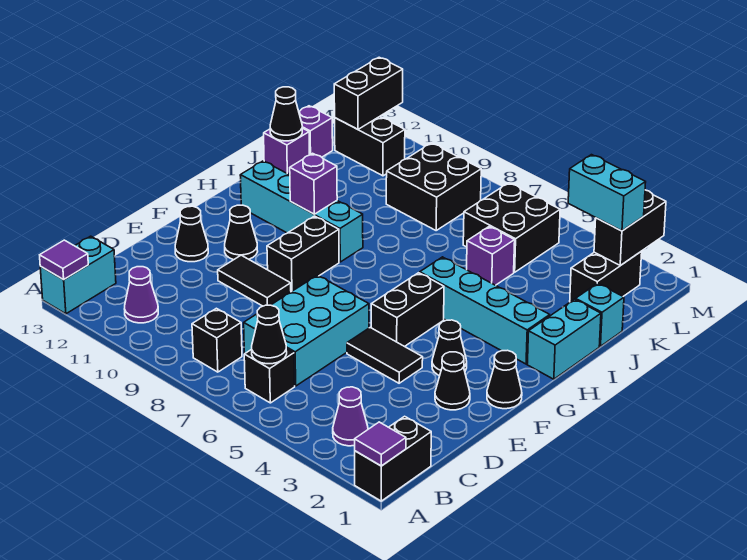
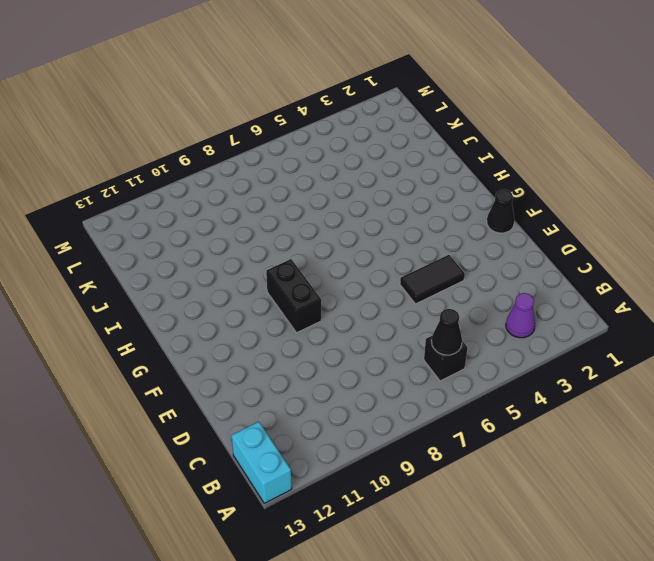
none -> black 1x2 brick [355,416,431,501]
none -> black 1x1 brick [192,308,242,372]
none -> purple 1x1 cone [125,267,158,323]
none -> cyan 2x3 brick [244,275,369,386]

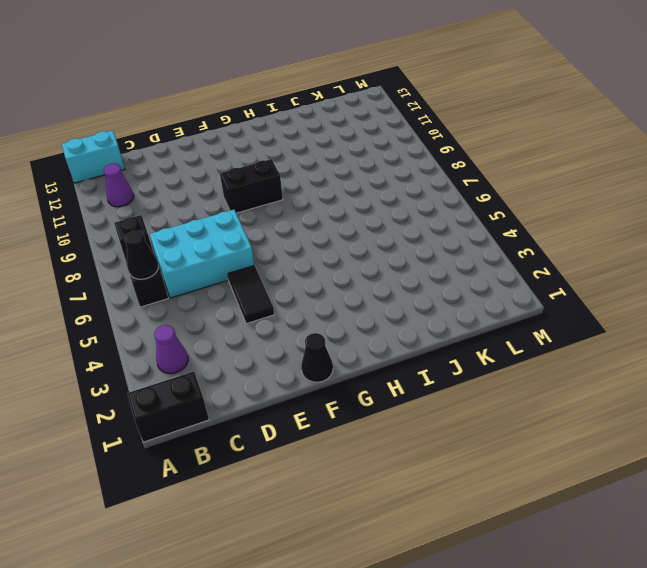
none -> black 1x1 cone [435,352,470,410]
none -> black 1x2 tile [218,255,291,306]
none -> black 1x1 cone [175,206,208,262]
none -> black 1x1 cone [432,320,467,376]

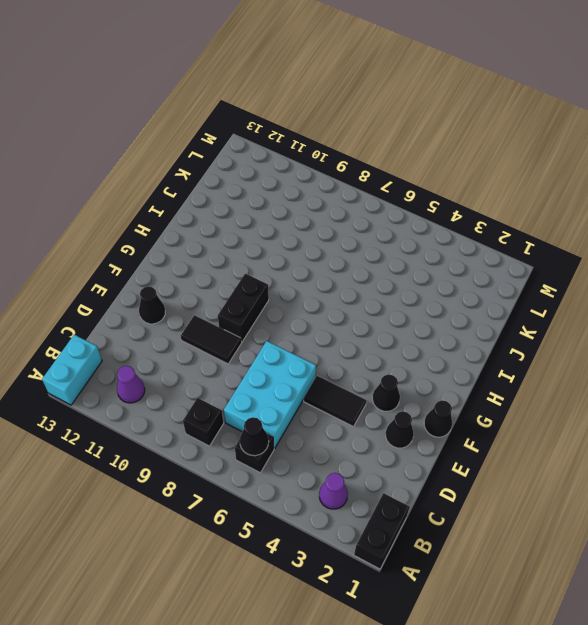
none -> black 1x2 brick [371,273,444,347]
none -> black 1x1 cone [225,205,258,260]
none -> cyan 1x2 brick [527,299,601,379]
none -> cyan 1x4 brick [420,257,550,364]

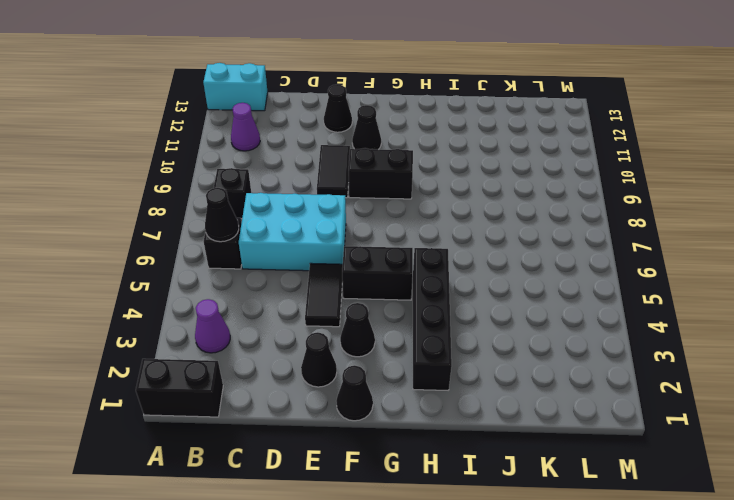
black 1x4 brick [413,248,452,390] -> cyan 1x4 brick [420,257,550,364]
none -> cyan 1x2 brick [527,299,601,379]
none -> cyan 1x4 brick [240,161,363,262]
none -> cyan 1x1 brick [576,283,624,346]
none -> purple 1x1 brick [467,226,515,285]

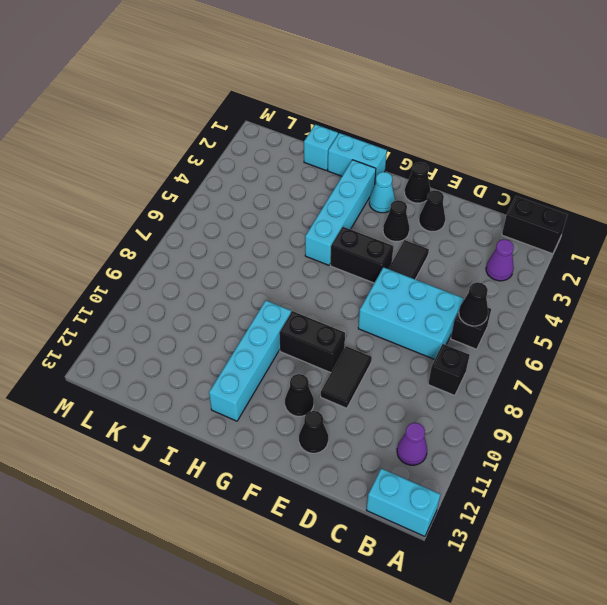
cyan 1x1 cone [369,172,395,213] -> none
none -> purple 1x1 brick [467,226,515,285]
none -> purple 1x1 brick [264,128,309,175]
none -> black 1x2 brick [570,251,642,302]
none -> black 2x2 brick [463,183,560,272]

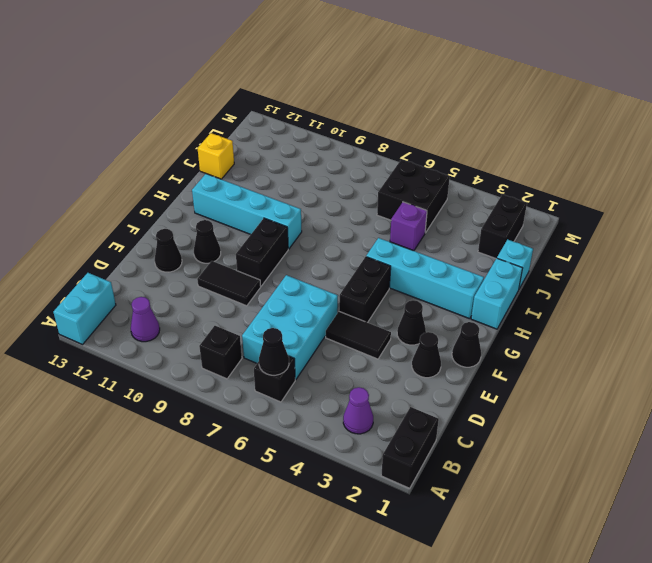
yellow 1x1 brick [198,133,234,179] -> purple 1x1 brick [264,128,309,175]
none -> black 2x2 brick [386,143,481,230]
none -> purple 1x1 brick [299,106,333,157]
none -> black 1x2 brick [335,117,405,176]
none -> purple 1x1 tile [354,422,406,466]

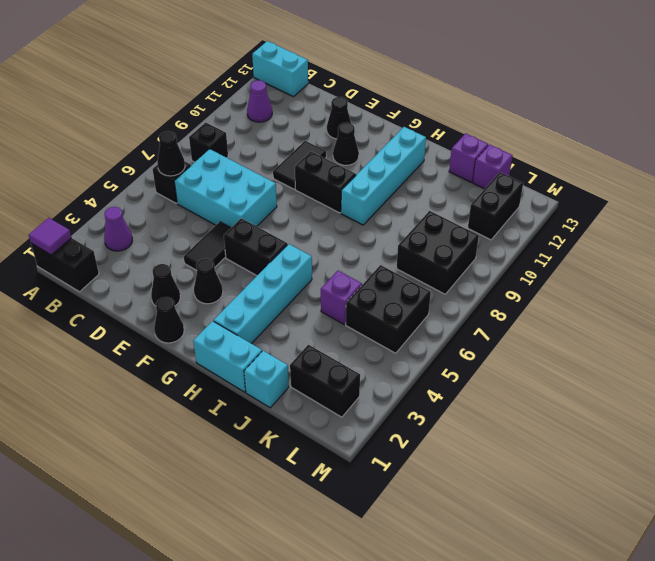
none -> purple 1x1 tile [40,240,88,280]
none -> purple 1x1 brick [290,153,337,214]
none -> black 1x1 cone [270,87,302,141]
none -> black 1x2 brick [594,190,666,265]

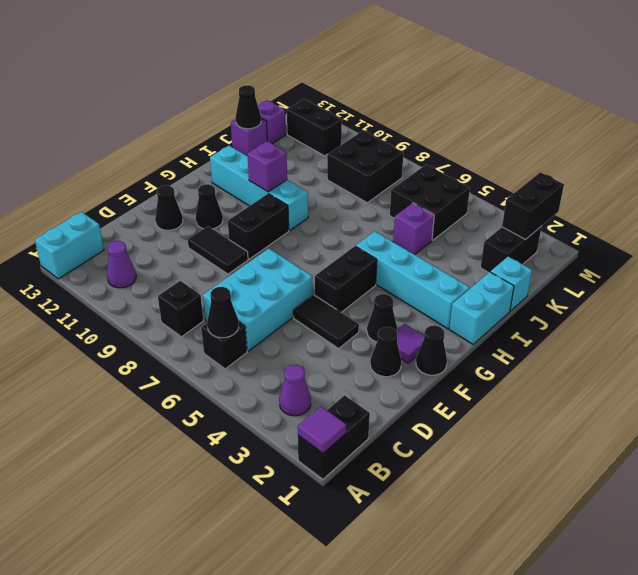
purple 1x1 tile [396,324,424,363] -> purple 1x1 tile moved to [40,240,88,280]
none -> black 1x2 brick [334,57,403,129]
none -> cyan 1x2 brick [568,155,646,231]

